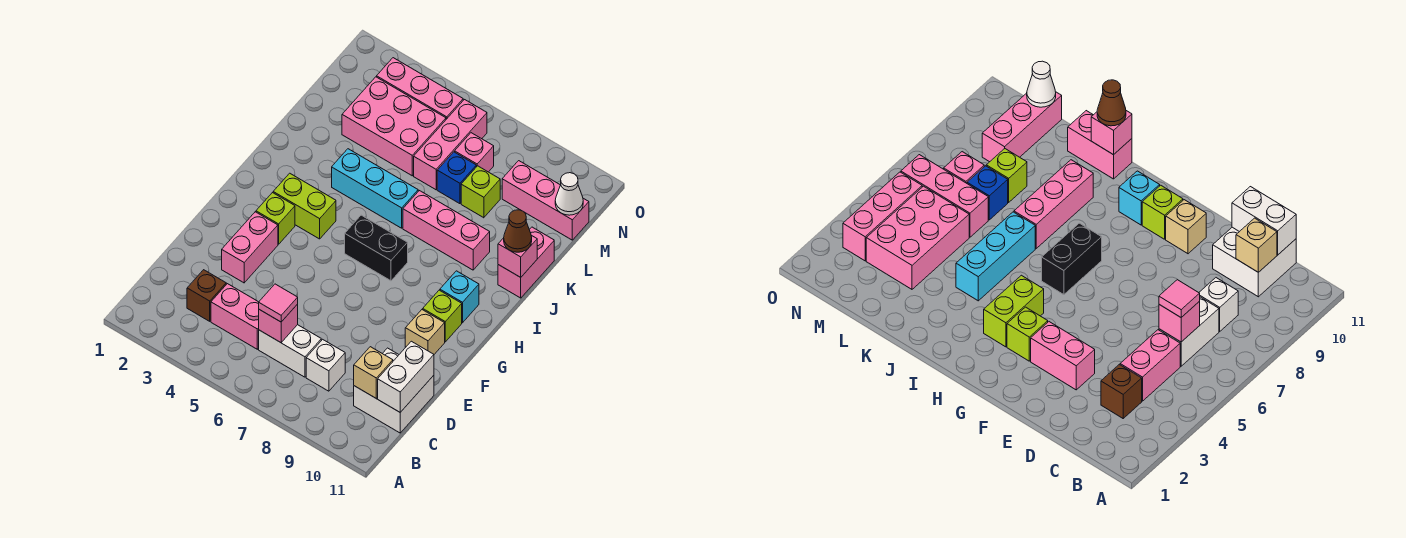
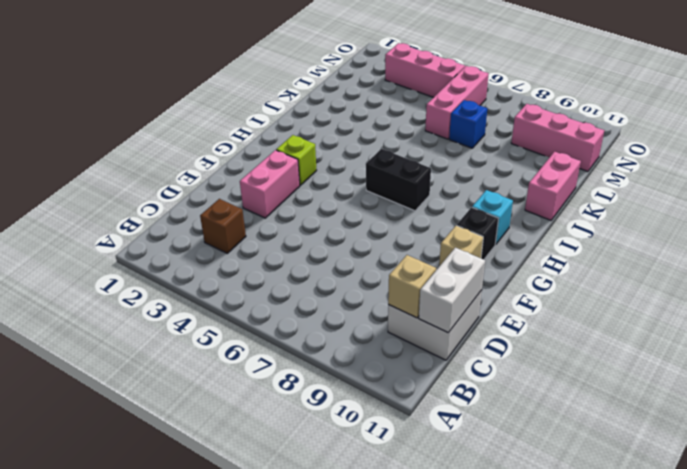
black 1x1 brick [457,207,498,259] -> lime 1x1 brick [423,290,462,342]
none -> pink 1x2 brick [211,284,259,349]
none -> white 1x2 brick [259,325,321,377]
none -> white 1x1 brick [306,339,345,391]

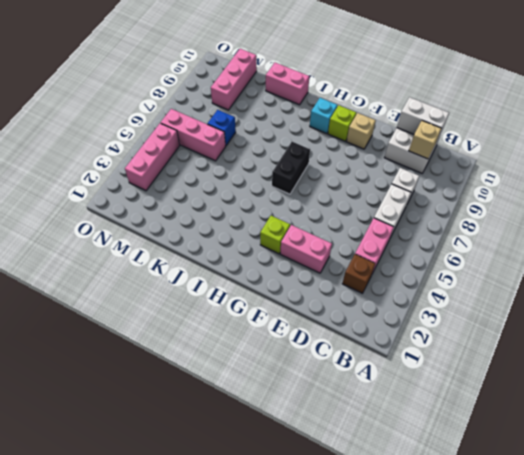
none -> lime 1x2 brick [273,173,336,239]
none -> cyan 1x3 brick [332,149,418,228]
none -> pink 1x3 brick [403,191,490,270]

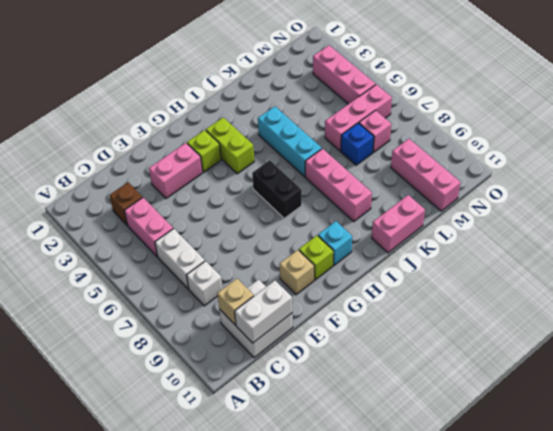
none -> pink 2x3 brick [342,77,446,176]
none -> lime 1x1 brick [461,166,500,218]
none -> pink 1x1 brick [259,304,298,343]

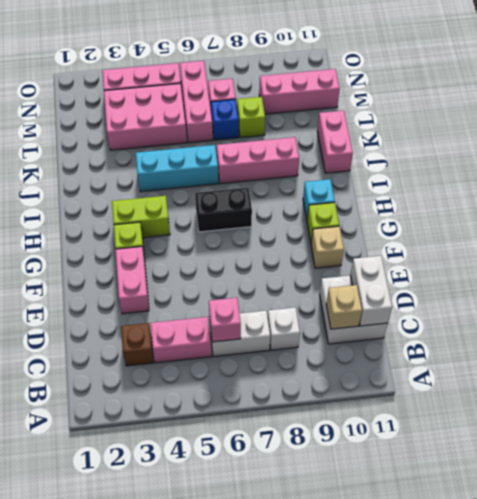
none -> pink 1x1 brick [498,235,537,277]
none -> white 1x1 cone [555,173,583,215]
none -> pink 1x1 tile [259,284,298,322]

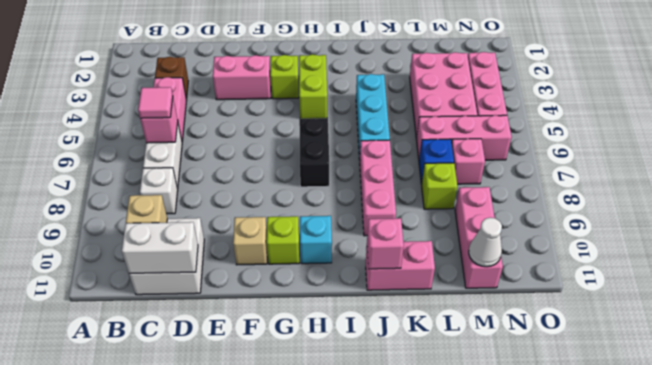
none -> brown 1x1 cone [504,210,532,252]

